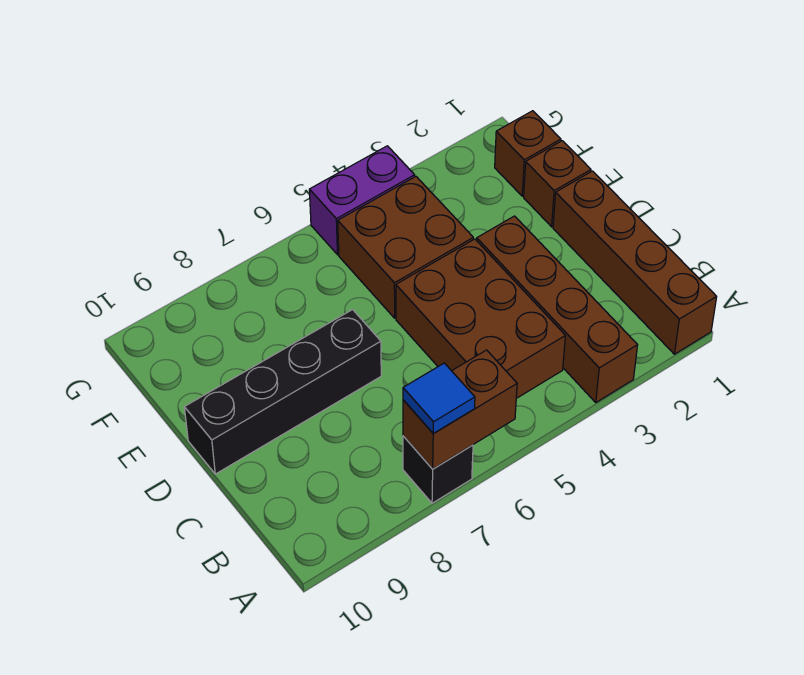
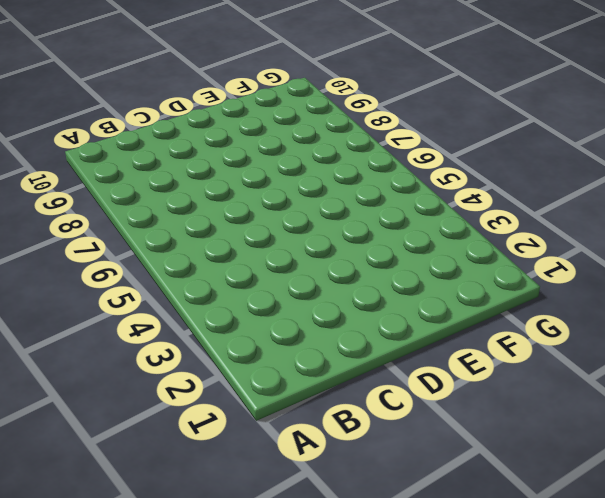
none -> brown 1x4 brick [553,171,717,354]
none -> brown 1x4 brick [477,216,638,402]

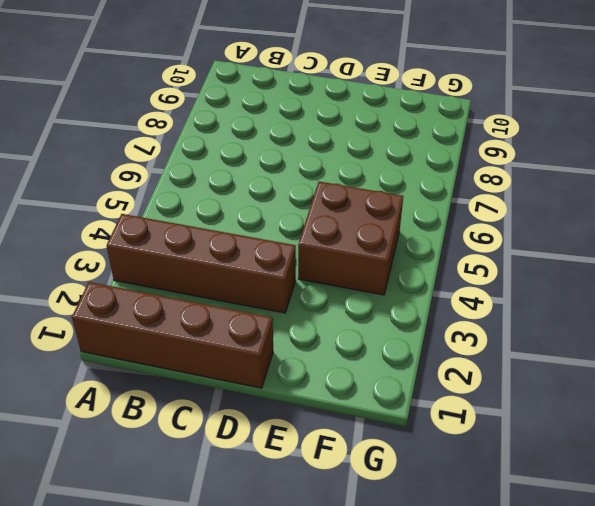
none -> black 1x1 brick [403,436,473,503]
none -> brown 2x3 brick [396,239,565,398]

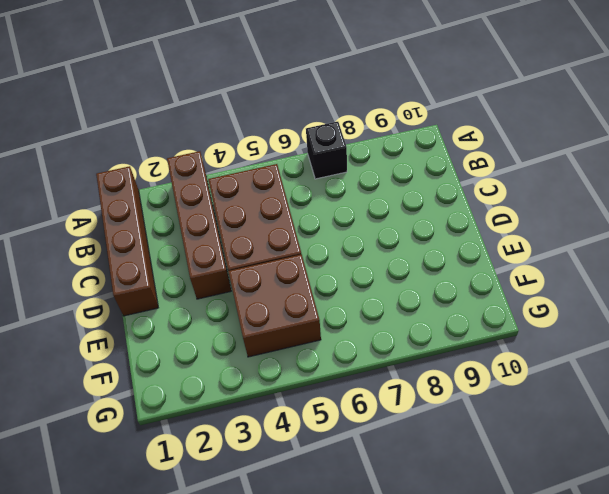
none -> black 1x4 brick [184,310,381,474]
none -> brown 1x1 brick [524,141,591,227]

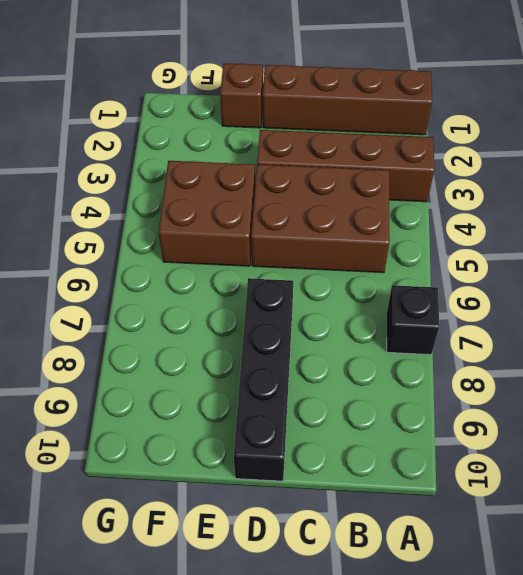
none -> brown 1x1 brick [495,111,561,196]
none -> purple 1x2 brick [309,146,415,255]

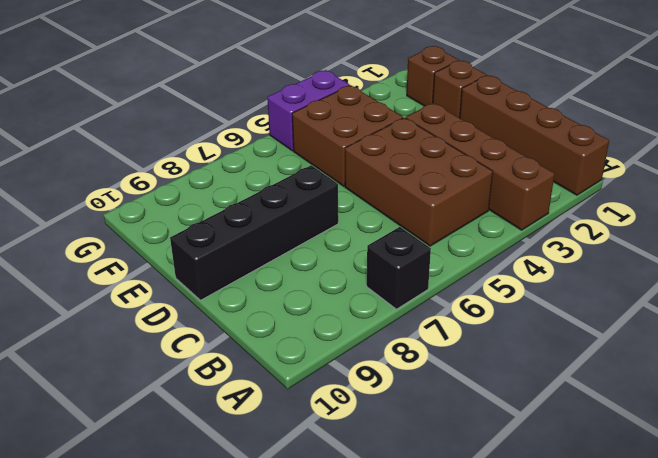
none -> brown 1x2 brick [403,350,517,469]
none -> blue 1x1 tile [403,363,475,434]

